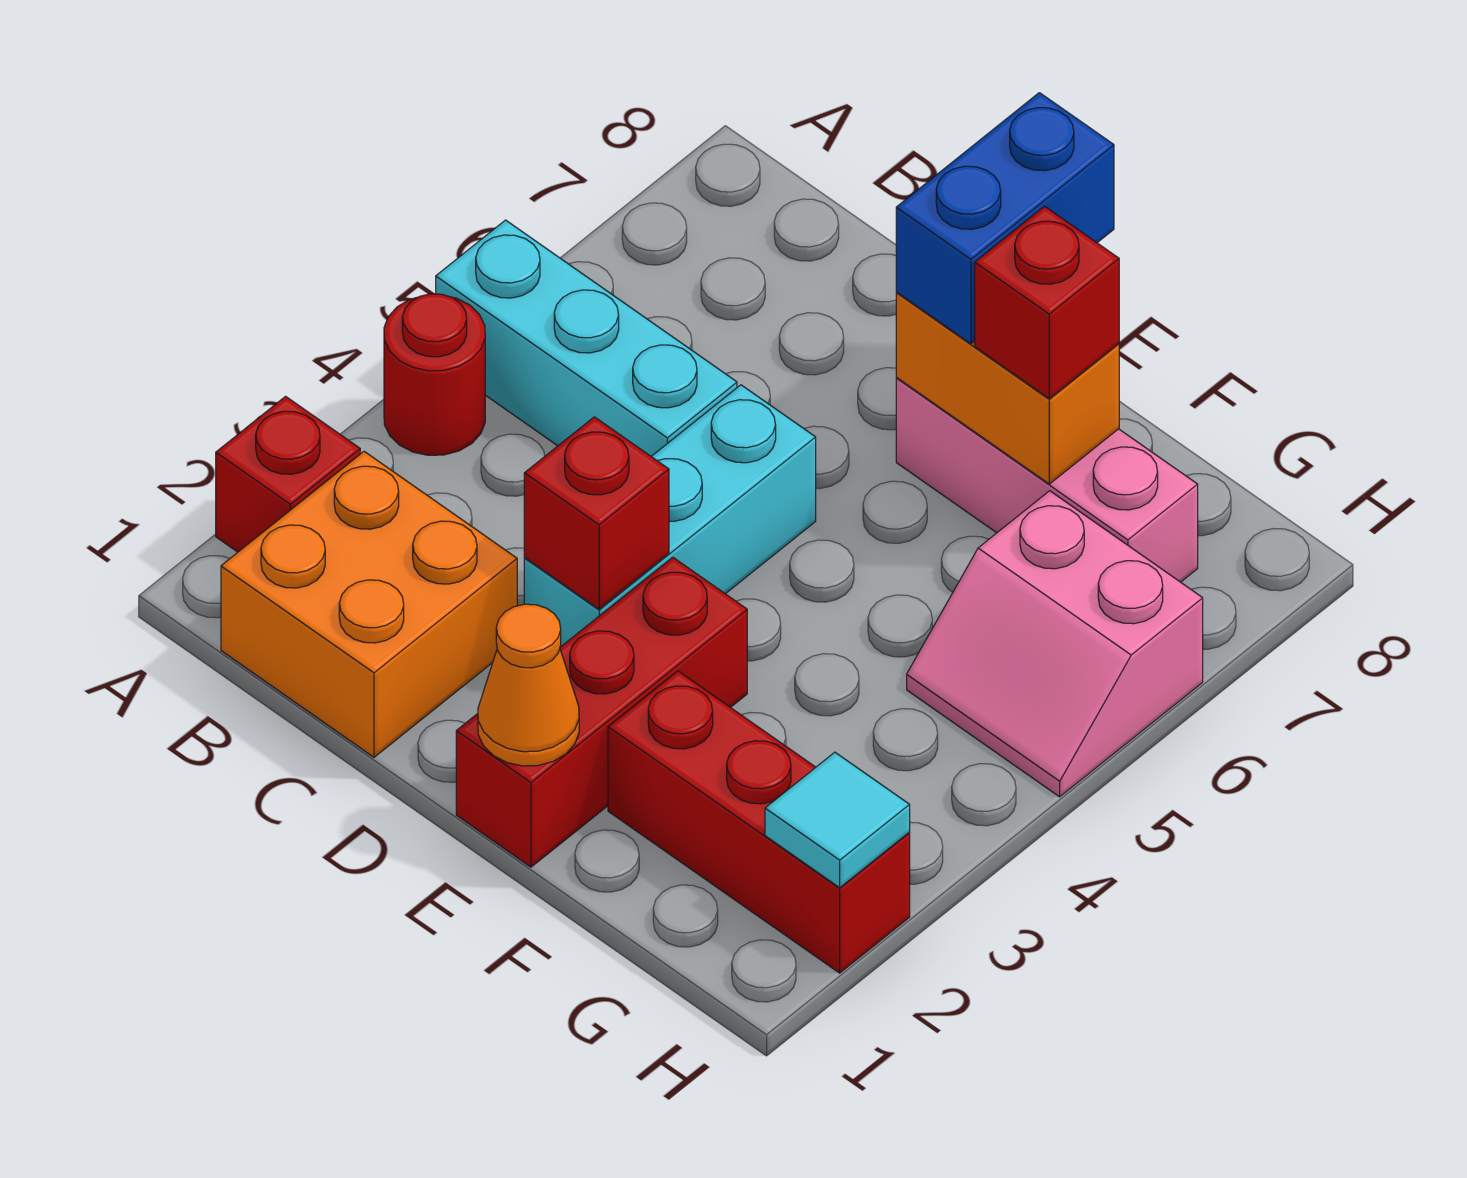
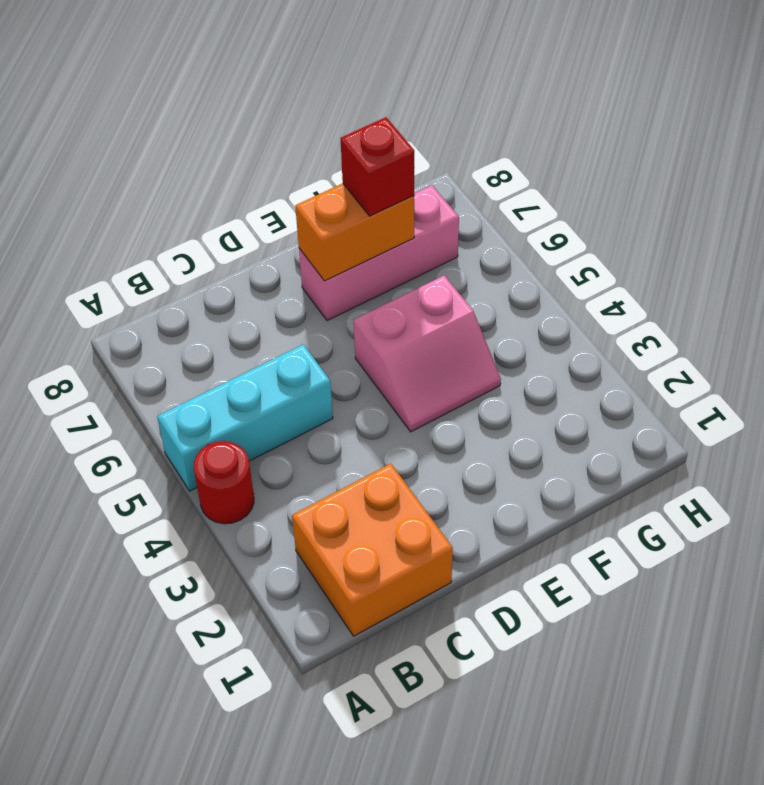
pink 2x2 slope [354,275,501,432] -> pink 2x2 slope moved to [907,491,1203,797]
none -> red 1x1 brick [216,396,360,552]
none -> cyan 1x3 brick [524,385,816,647]
none -> red 1x3 brick [456,557,747,867]

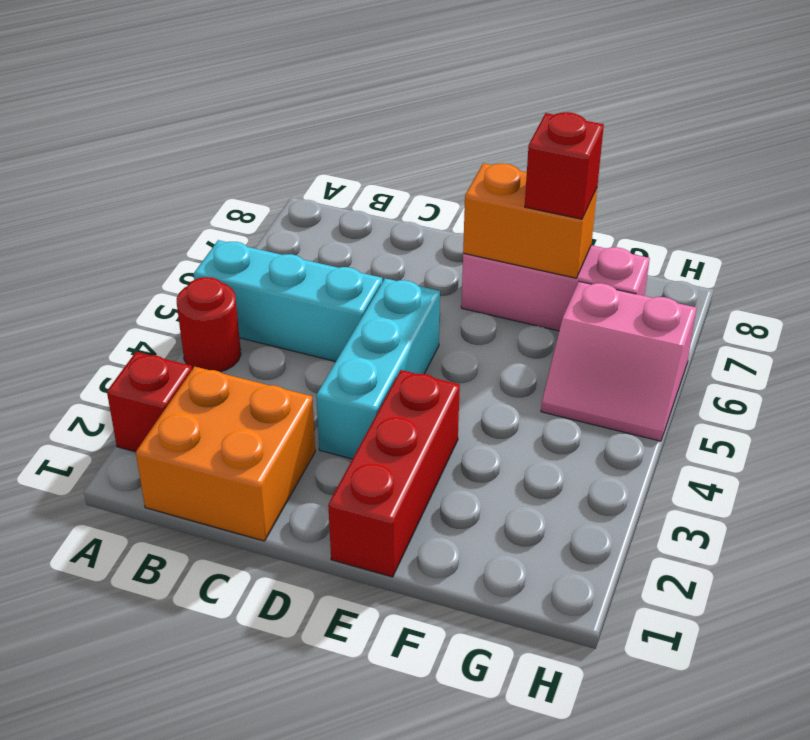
none -> red 1x3 brick [608,671,910,973]
none -> red 1x1 brick [524,417,669,609]
none -> orange 1x1 cone [478,604,579,766]

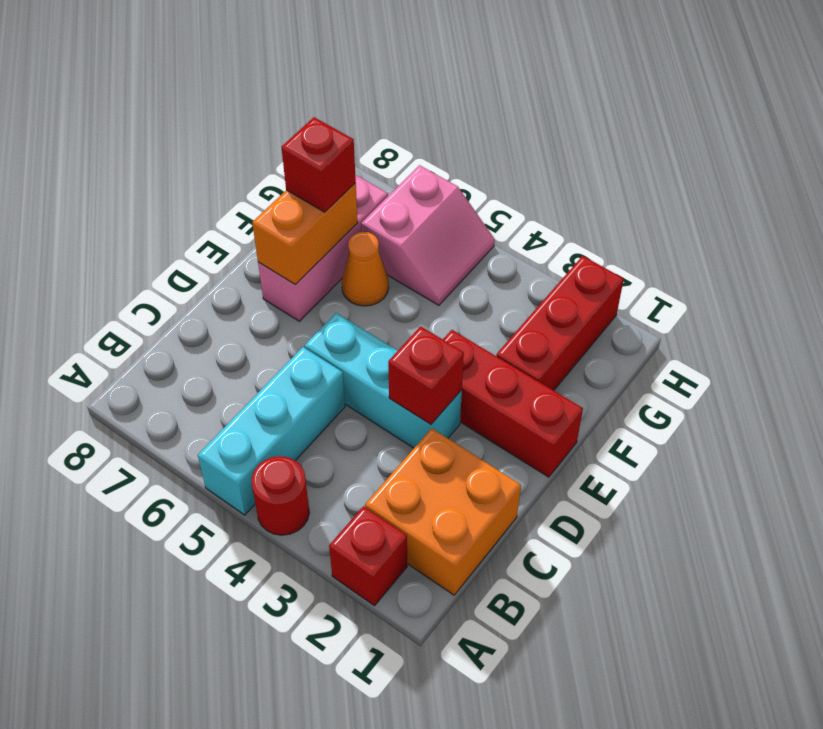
orange 1x1 cone [342,232,389,306] -> orange 1x1 cone moved to [478,604,579,766]
none -> cyan 1x1 tile [765,752,910,888]
none -> blue 1x2 brick [896,93,1114,344]

